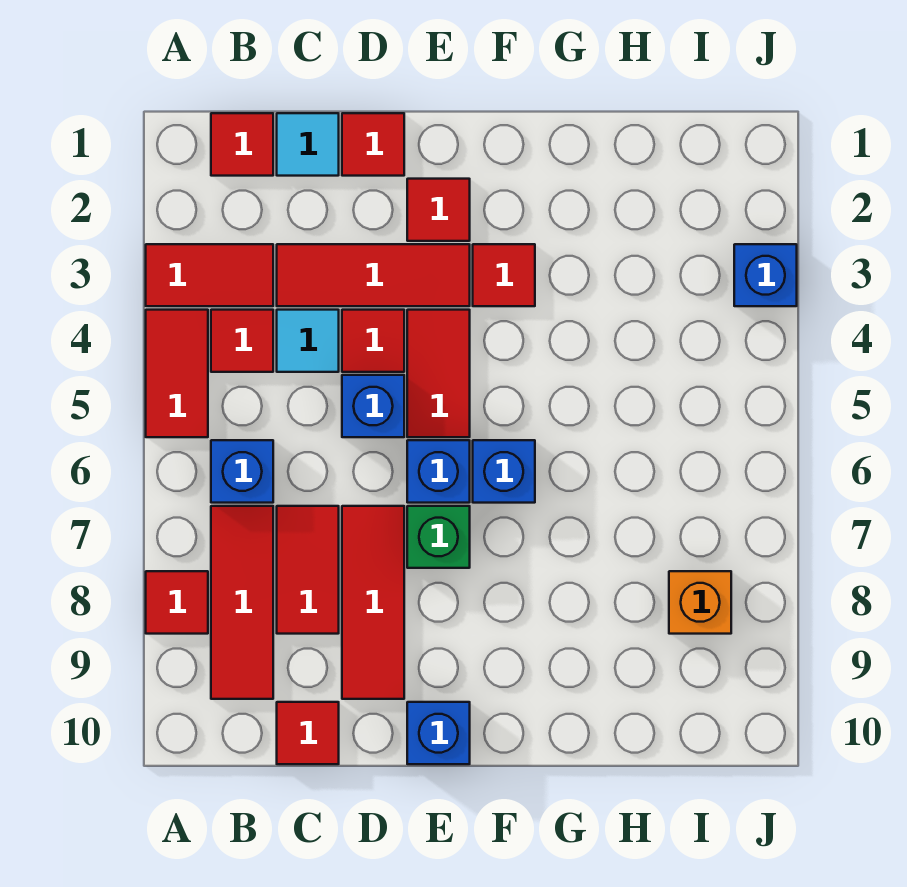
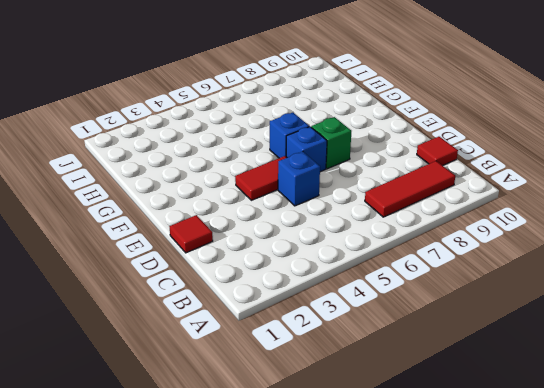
none -> red 1x2 tile [146,244,273,306]
none -> red 1x2 tile [146,310,208,437]
none -> red 1x1 tile [146,571,208,634]

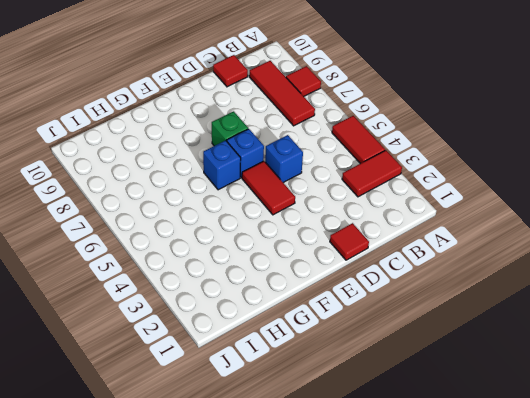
none -> red 1x1 tile [211,113,273,176]
none -> red 1x1 tile [211,310,273,372]
none -> blue 1x1 brick [211,440,273,503]

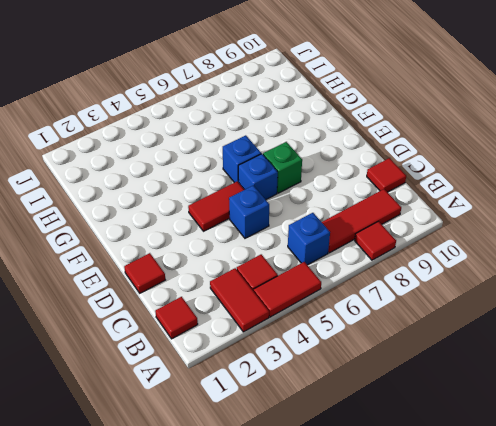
none -> cyan 1x1 tile [277,113,339,176]
none -> red 1x3 tile [277,244,470,306]
none -> cyan 1x1 tile [277,310,339,372]

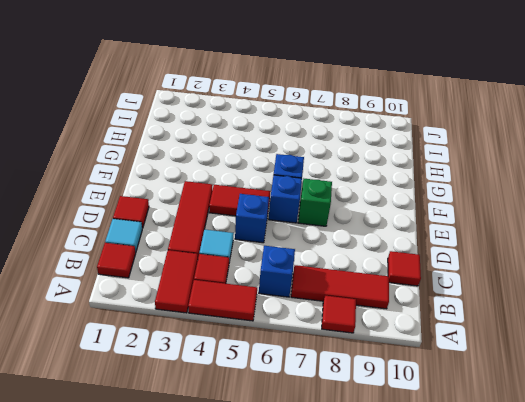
none -> red 1x2 tile [277,506,339,634]
none -> red 1x1 tile [342,310,404,372]
none -> red 1x3 tile [342,506,404,699]

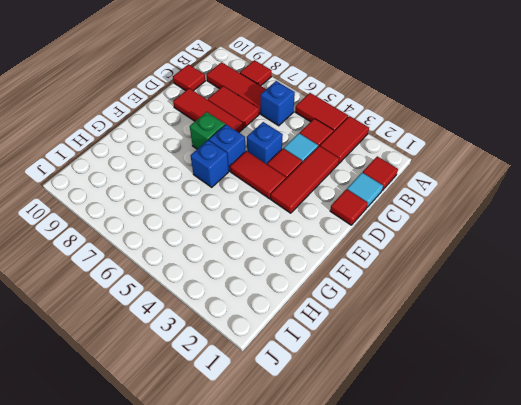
none -> red 1x1 tile [407,179,470,241]
none -> blue 1x1 brick [407,702,470,764]
none -> red 1x1 tile [473,244,535,306]

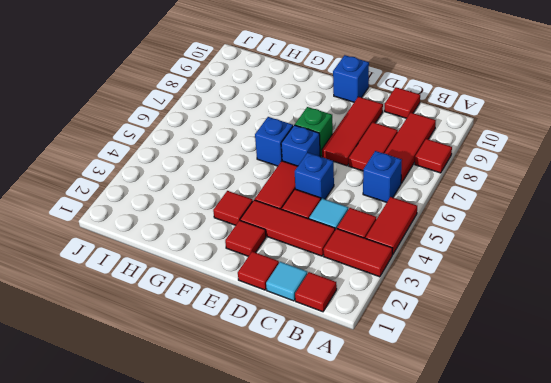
none -> orange 1x1 brick [669,571,731,634]
none -> blue 1x1 brick [734,244,797,306]

